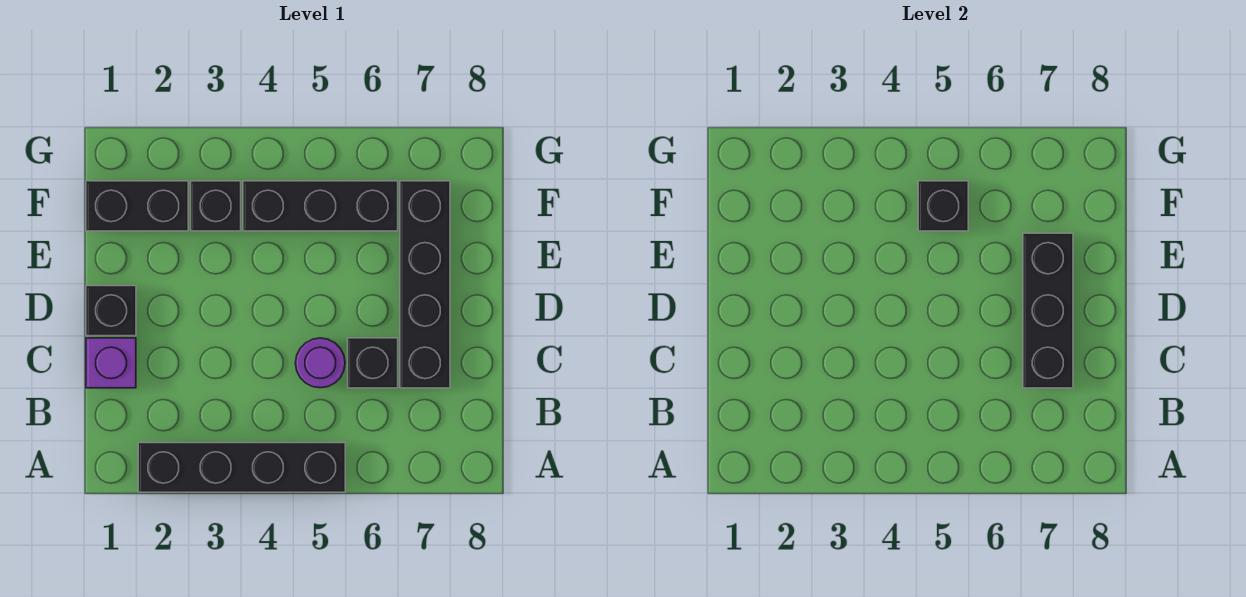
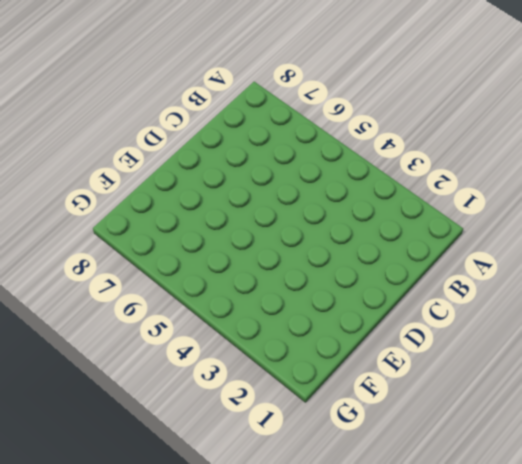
none -> black 1x4 brick [138,443,345,492]
none -> purple 1x1 brick [86,338,136,388]

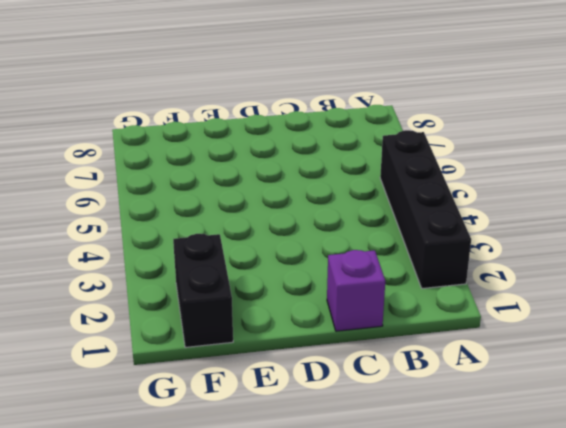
none -> purple 1x1 round brick [295,338,345,388]
none -> black 1x1 brick [348,338,398,388]

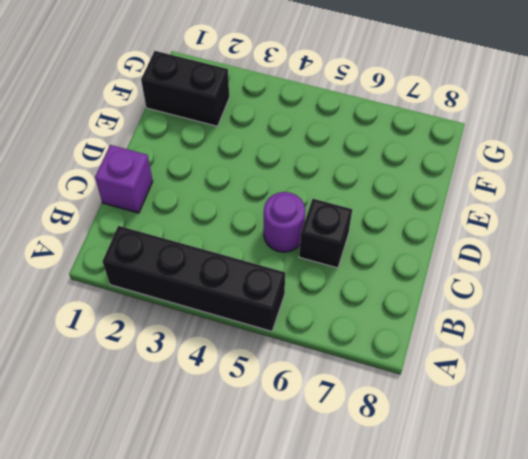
none -> black 1x4 brick [400,181,450,388]
none -> black 1x1 brick [86,286,136,336]

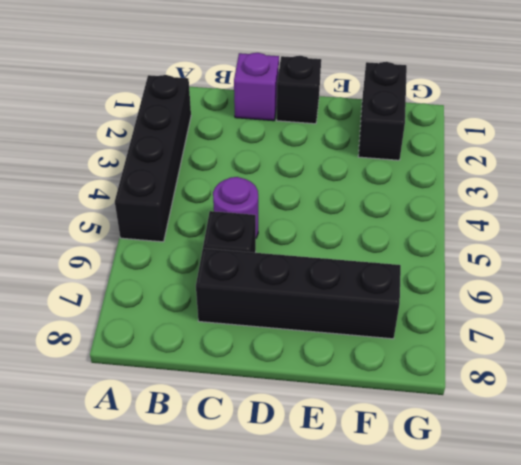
none -> black 1x1 brick [191,181,241,231]
none -> black 1x3 brick [243,181,398,231]

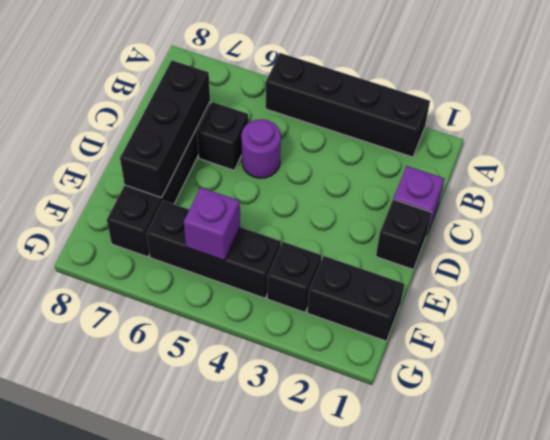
purple 1x1 brick [184,187,240,261] -> black 1x1 brick [918,181,968,231]

